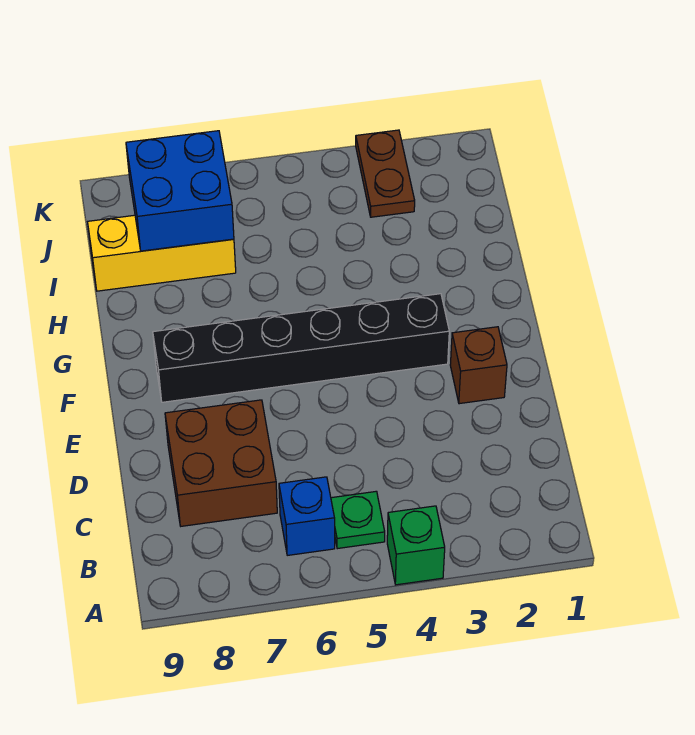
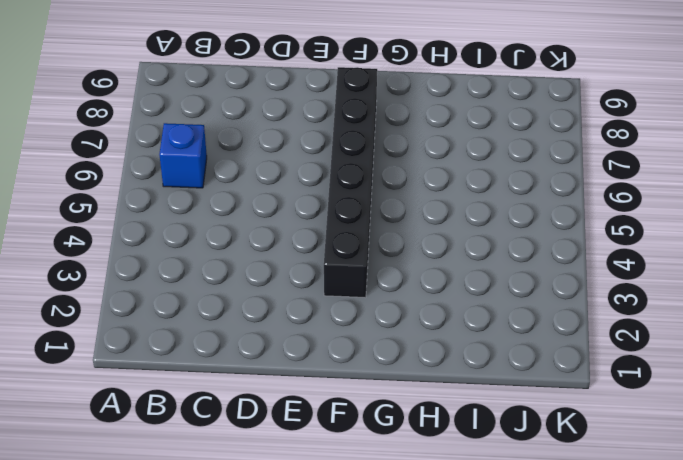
none -> green 1x1 brick [387,506,445,585]
none -> green 1x1 plate [331,491,385,549]

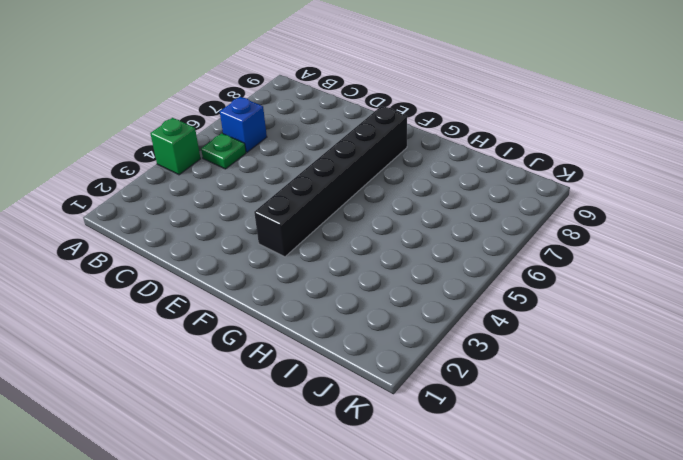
none -> brown 2x2 brick [165,400,277,526]
none -> brown 1x1 brick [450,327,507,404]

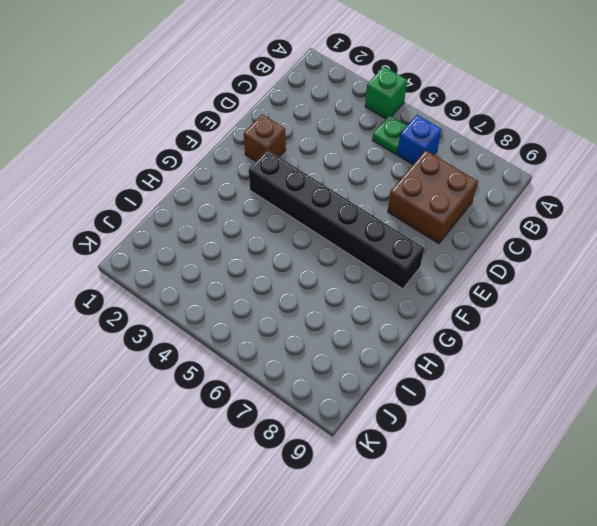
none -> yellow 1x3 brick [88,215,236,291]
none -> brown 1x2 plate [356,130,415,217]

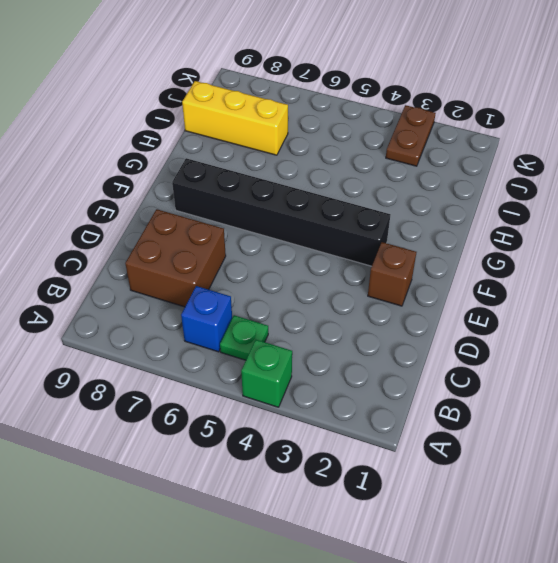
none -> blue 2x2 brick [126,131,234,251]

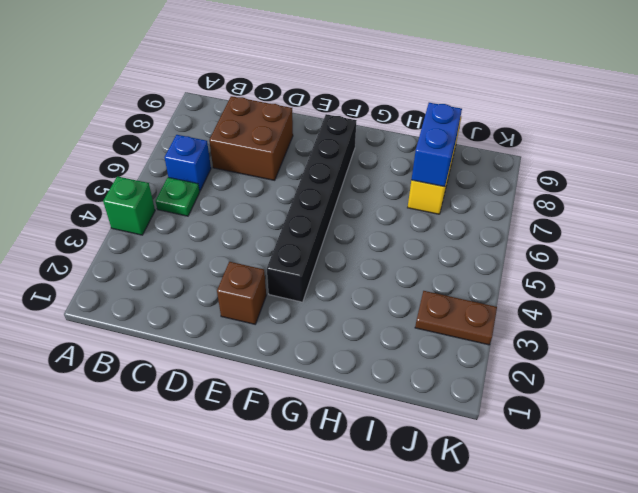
blue 1x2 brick [411,103,462,187] -> blue 2x2 brick [126,131,234,251]

